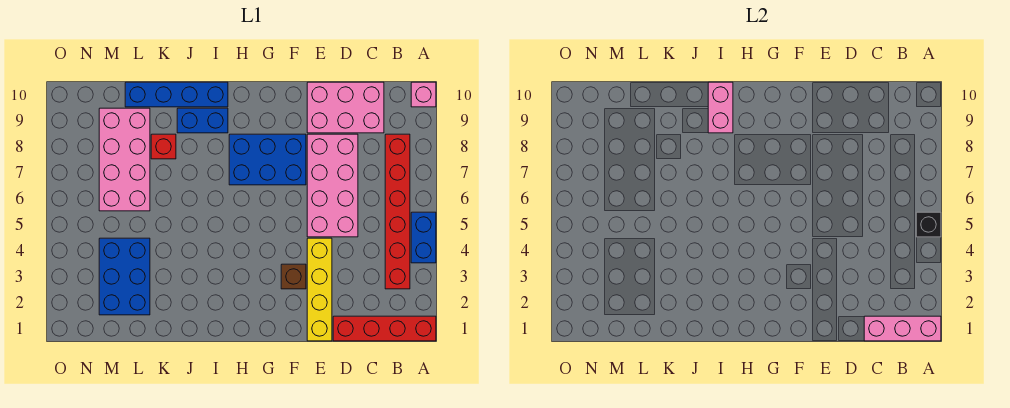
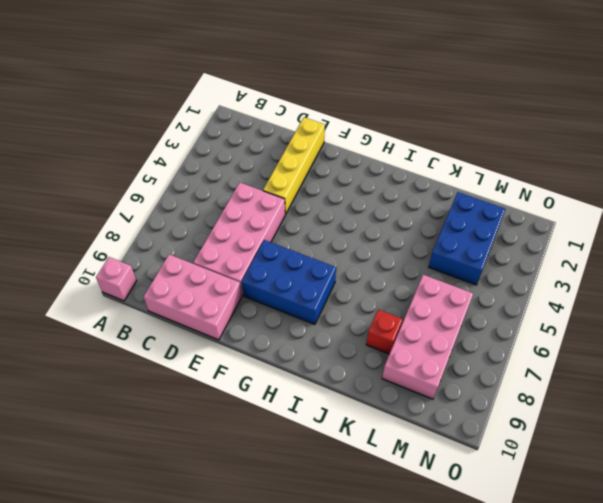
none -> red 1x4 brick [333,316,436,341]
none -> blue 1x2 brick [411,212,436,263]
none -> red 1x6 brick [385,134,410,289]

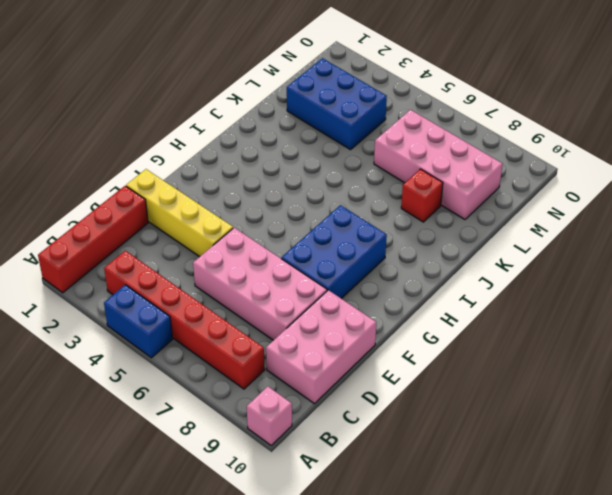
none -> brown 1x1 brick [281,264,306,289]
none -> blue 1x2 brick [177,108,228,133]
none -> blue 1x4 brick [125,82,228,107]

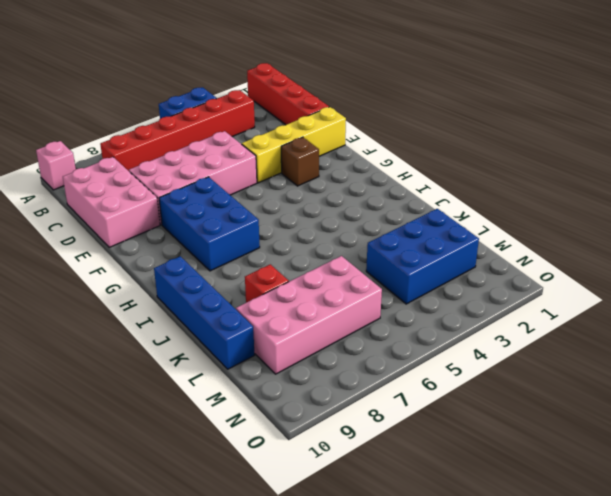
none -> blue 1x2 brick [177,108,228,133]
none -> pink 1x3 brick [864,316,941,341]
none -> black 1x1 brick [916,212,941,237]

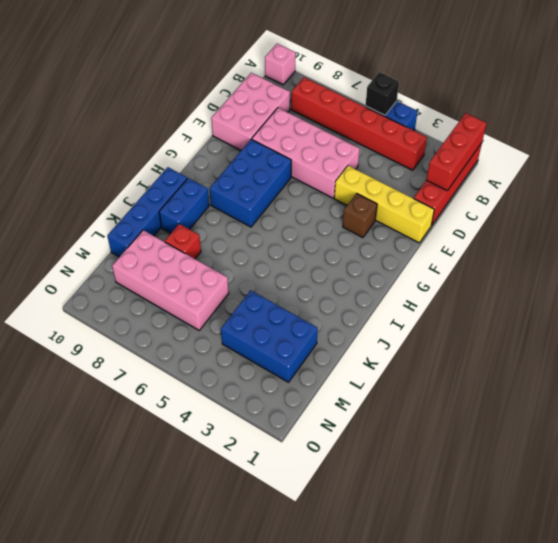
red 1x3 brick [426,113,487,191] -> pink 1x3 brick [864,316,941,341]
none -> pink 1x2 brick [708,82,733,133]

